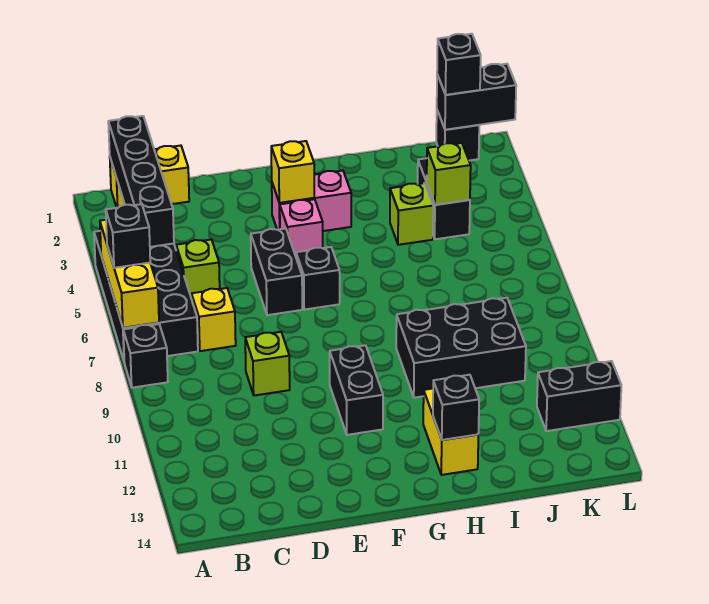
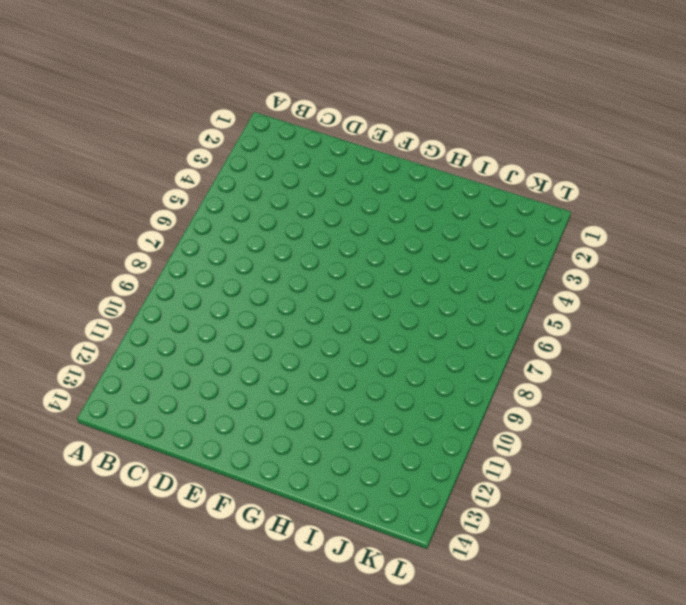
none -> black 2x4 brick [94,231,198,360]
none -> black 1x1 brick [123,324,168,388]
none -> yellow 1x2 brick [110,146,189,208]

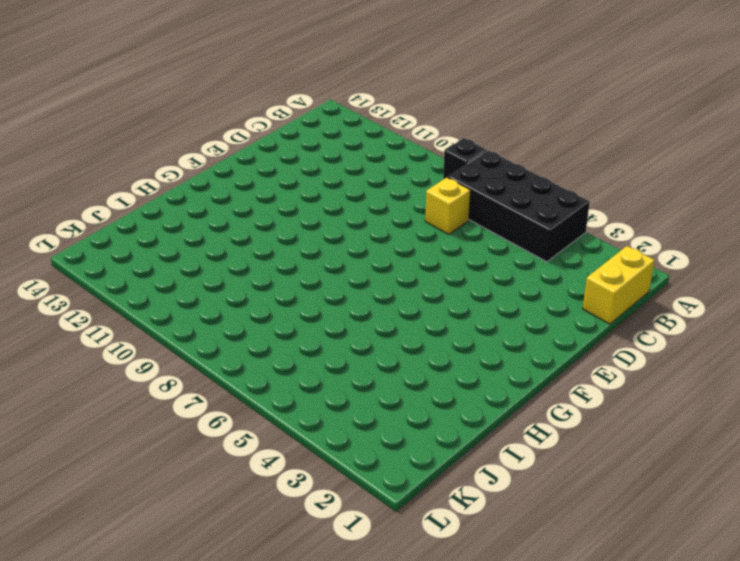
none -> lime 1x1 brick [176,239,220,299]
none -> lime 1x1 brick [245,332,290,396]
none -> black 1x2 brick [251,229,302,315]

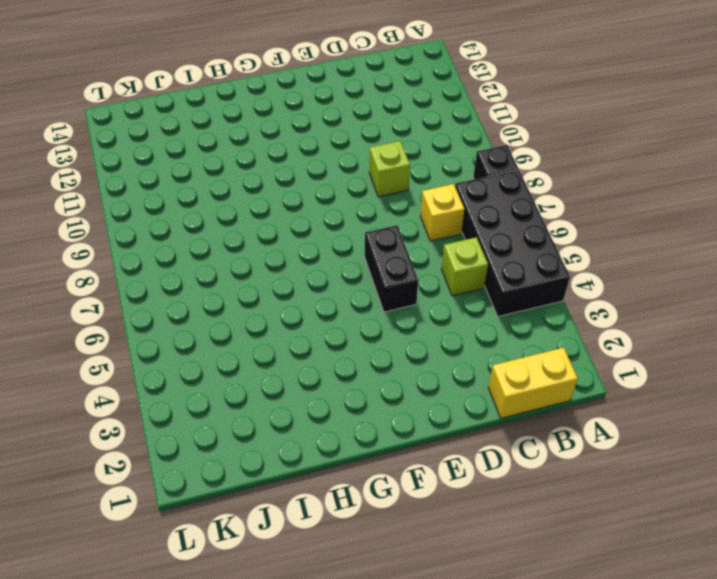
none -> pink 1x2 brick [272,171,351,231]
none -> pink 1x1 brick [280,199,323,256]
none -> black 1x1 brick [296,247,340,310]

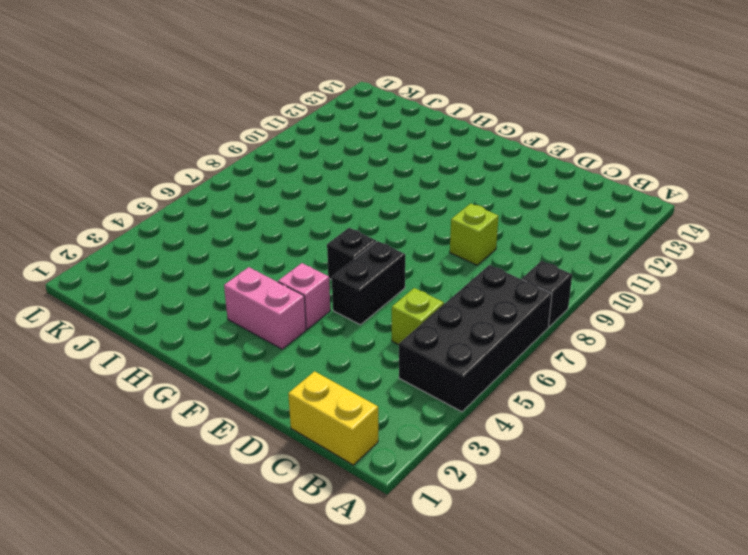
none -> yellow 1x1 brick [192,288,236,351]
none -> black 1x2 brick [330,345,383,435]
none -> black 2x3 brick [396,298,526,398]

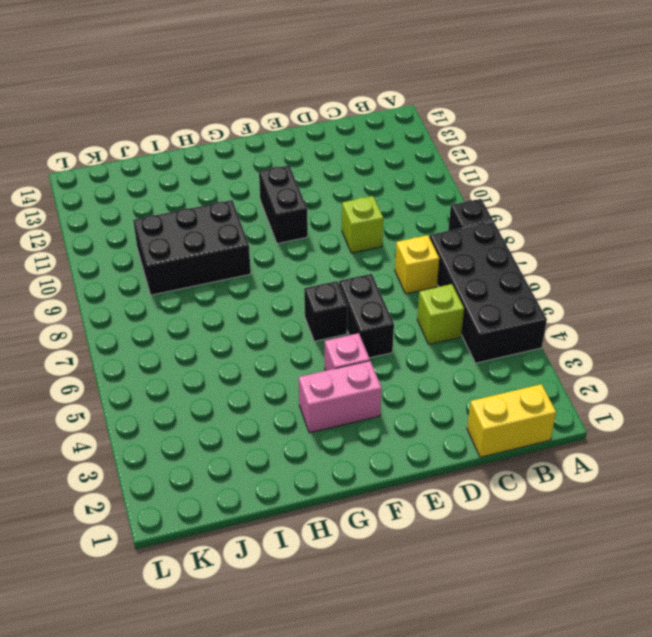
none -> yellow 1x2 brick [423,389,478,475]
none -> lime 1x1 brick [390,183,433,245]
none -> black 1x2 brick [418,158,470,239]

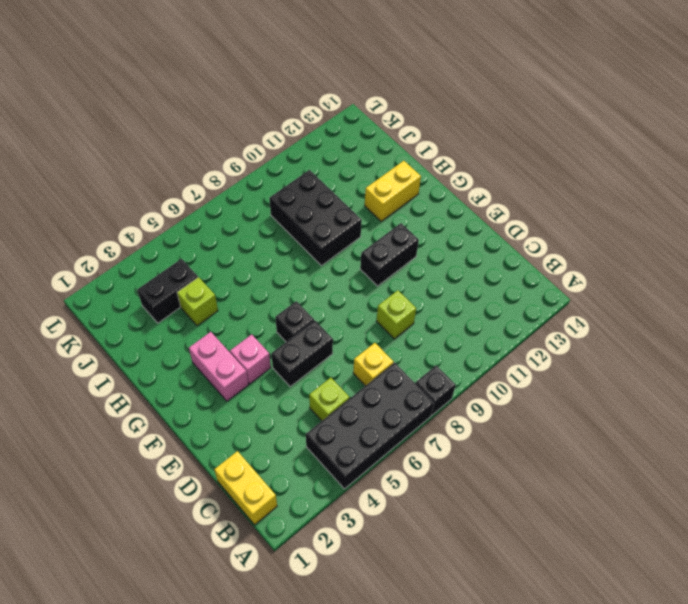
none -> black 1x1 brick [436,111,479,161]
none -> black 1x2 brick [537,361,621,431]
none -> yellow 1x3 brick [100,220,159,328]

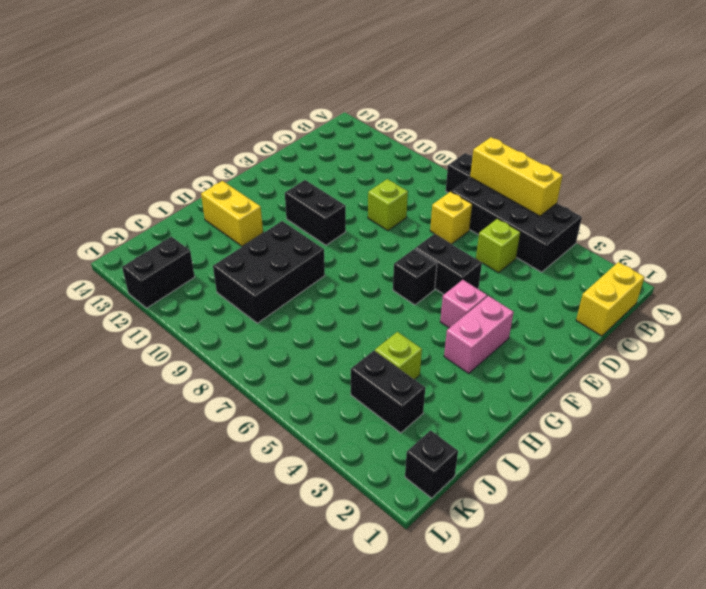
none -> black 1x4 brick [108,116,174,247]
none -> yellow 1x1 brick [271,141,314,203]
none -> black 1x1 brick [433,375,479,440]

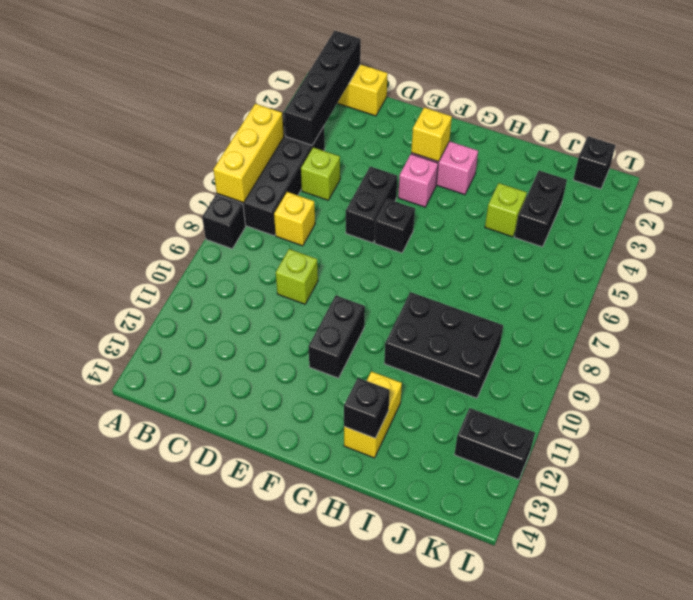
none -> lime 1x1 brick [427,143,471,205]
none -> black 1x2 brick [437,64,516,130]
none -> black 1x1 brick [106,204,150,268]

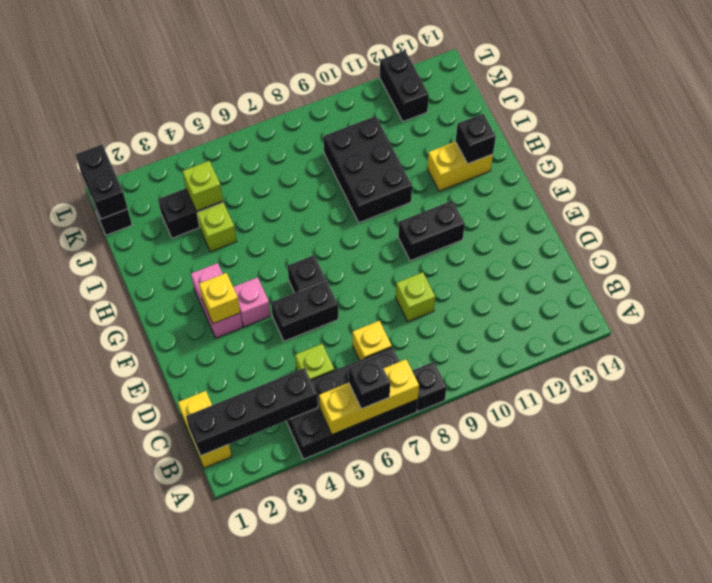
none -> black 1x1 brick [437,34,481,95]

